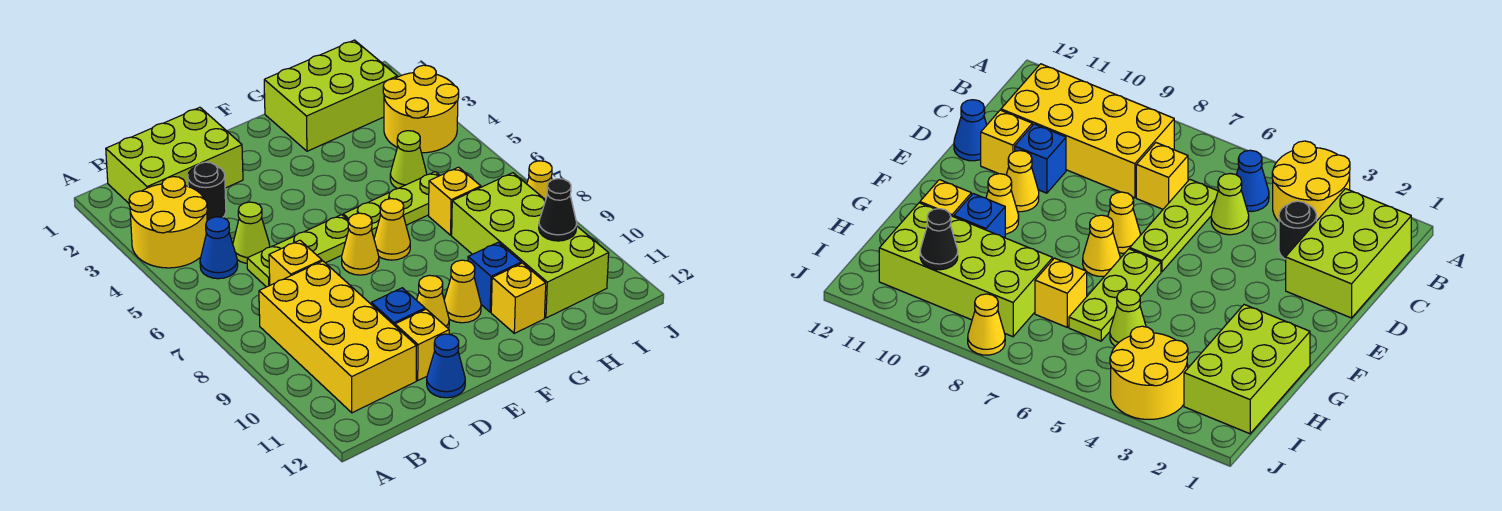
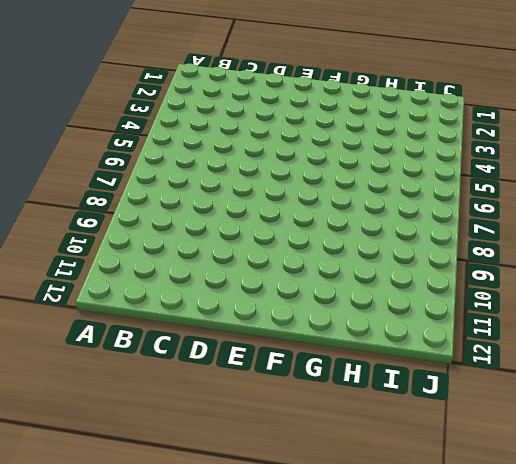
none -> yellow 2x2 round brick [129,177,207,268]
none -> lime 2x3 brick [106,107,243,203]
none -> blue 1x1 cone [200,217,238,279]

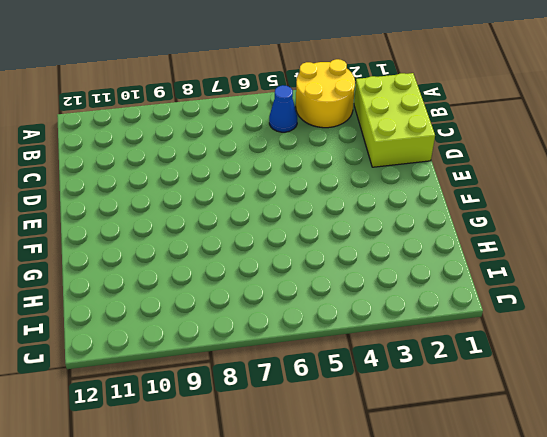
none -> yellow 2x4 brick [259,261,416,413]
none -> black 1x1 round brick [188,162,226,221]
none -> lime 1x1 cone [233,202,270,263]

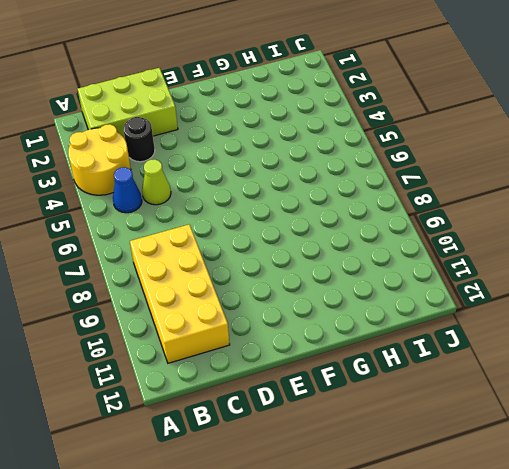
none -> lime 1x3 plate [247,215,349,287]
none -> yellow 1x1 brick [269,240,322,285]
none -> blue 1x1 brick [371,288,425,326]

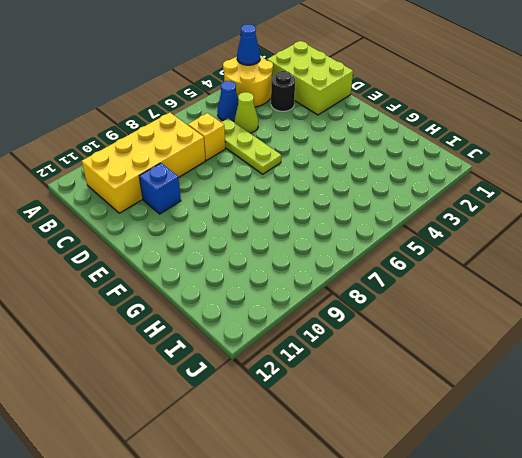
blue 1x1 cone [237,24,260,65] -> blue 1x1 cone moved to [427,334,465,398]
none -> yellow 1x1 brick [395,309,449,380]
none -> yellow 1x1 cone [342,213,379,275]
none -> yellow 1x1 cone [417,275,449,329]

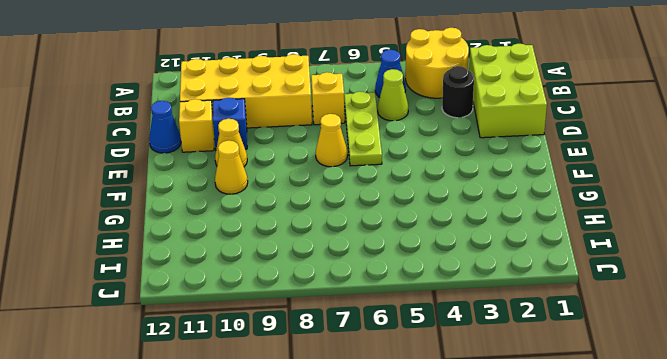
none -> lime 1x3 plate [343,172,440,237]
none -> yellow 1x1 cone [374,199,410,260]
none -> lime 2x3 brick [264,40,397,151]

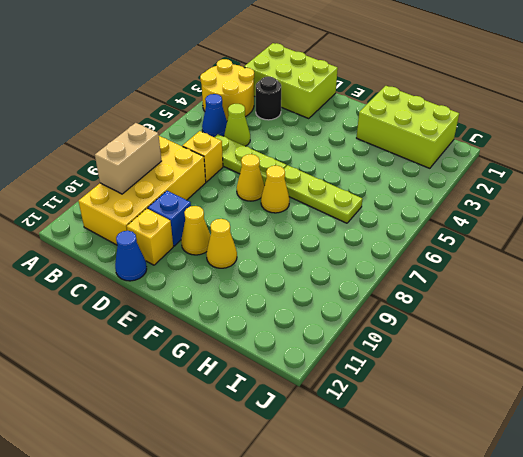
tan 1x2 brick [95,123,161,194] -> none
none -> blue 1x1 brick [468,242,521,312]
none -> yellow 1x1 brick [491,263,546,333]
none -> lime 1x1 cone [390,131,427,189]

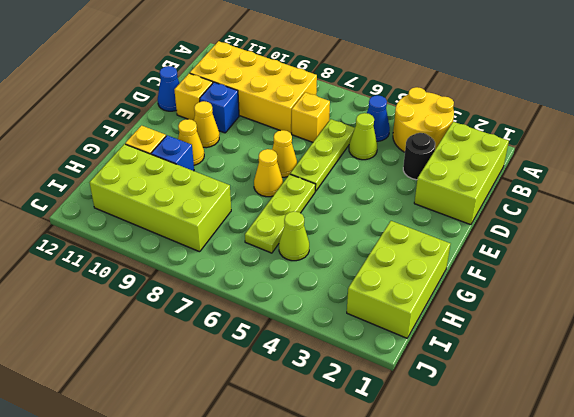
none -> yellow 1x1 brick [429,167,481,235]
none -> yellow 2x2 round brick [383,65,459,153]
none -> yellow 1x1 cone [527,161,552,200]

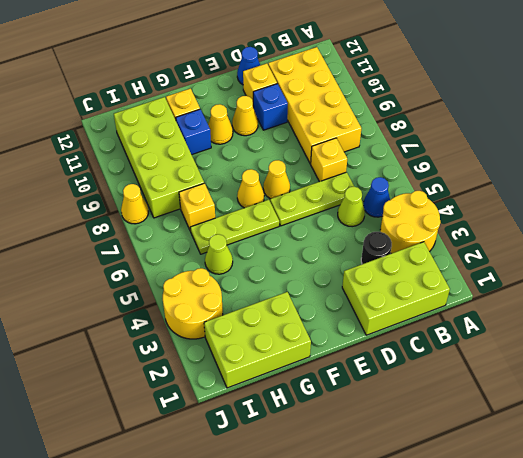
none -> black 1x1 cone [539,179,577,241]

